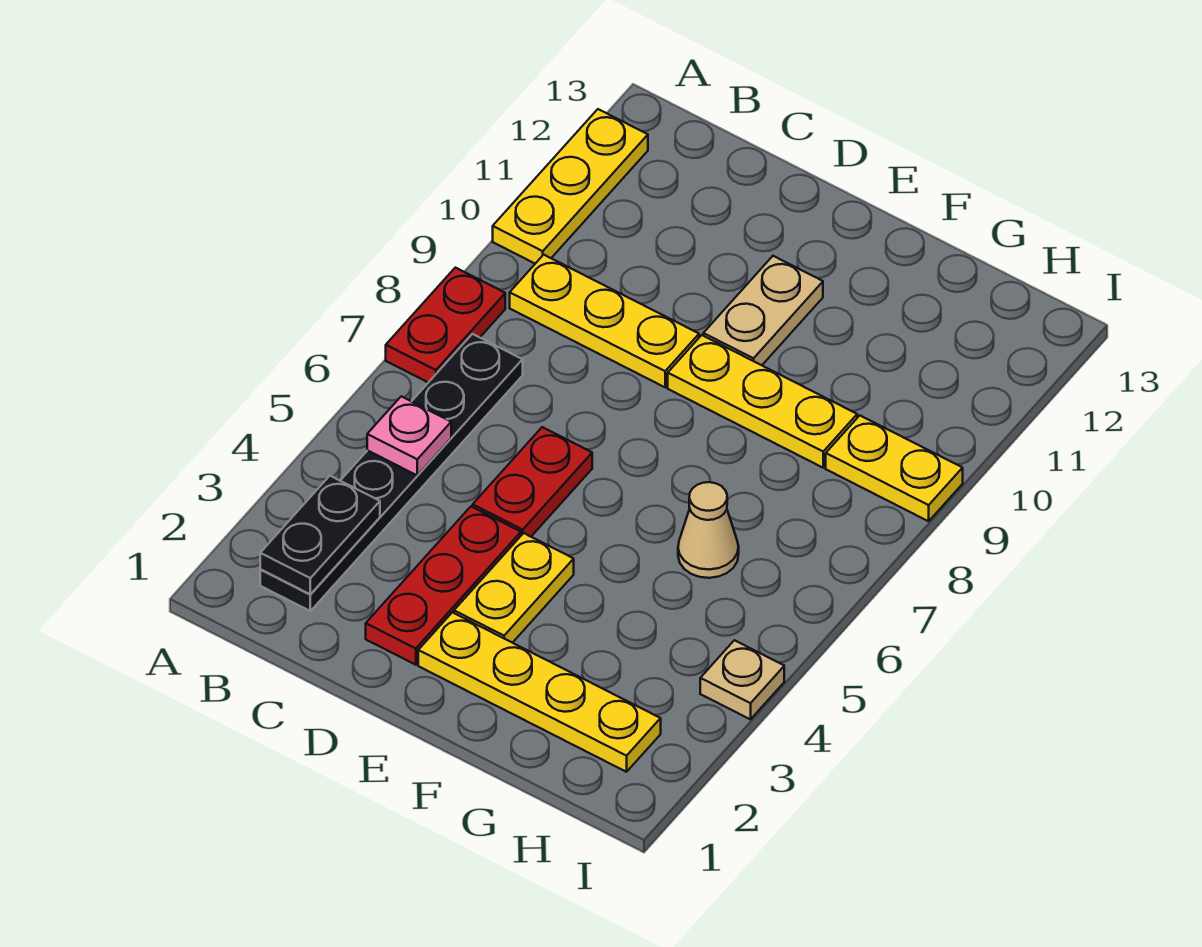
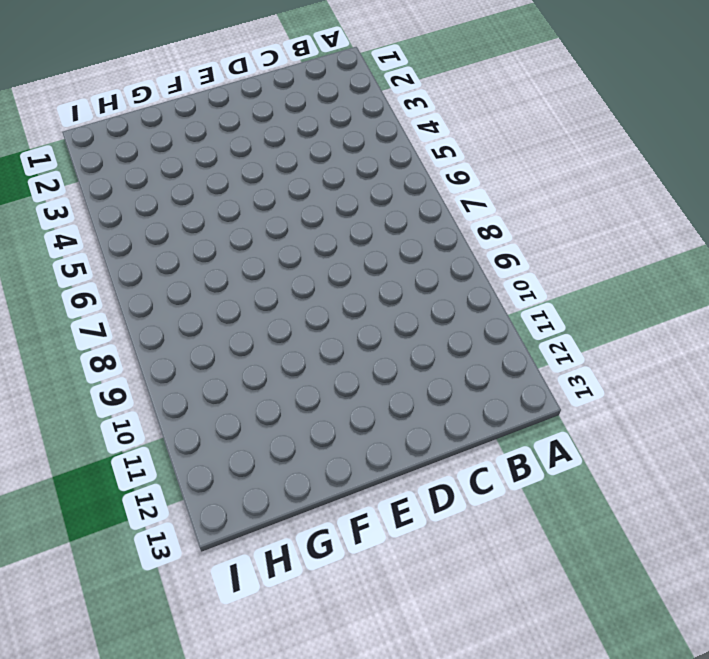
none -> red 1x2 plate [386,268,505,383]
none -> yellow 1x3 plate [493,109,648,264]
none -> black 1x6 plate [260,334,523,611]

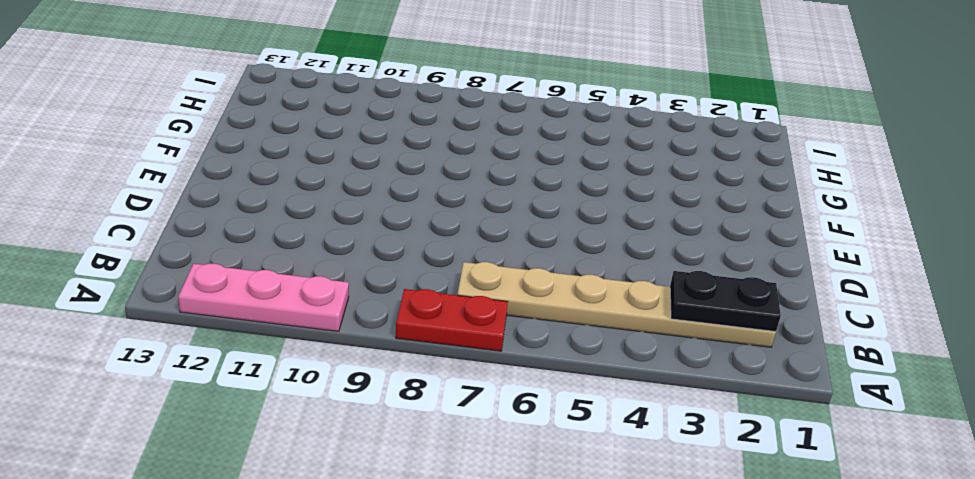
pink 1x3 plate [178,264,349,331] -> yellow 1x3 plate [493,109,648,264]
tan 1x6 plate [457,262,776,347] -> black 1x6 plate [260,334,523,611]
none -> yellow 1x3 plate [510,255,699,387]
none -> red 1x3 plate [366,507,521,665]
none -> red 1x2 plate [473,427,592,537]

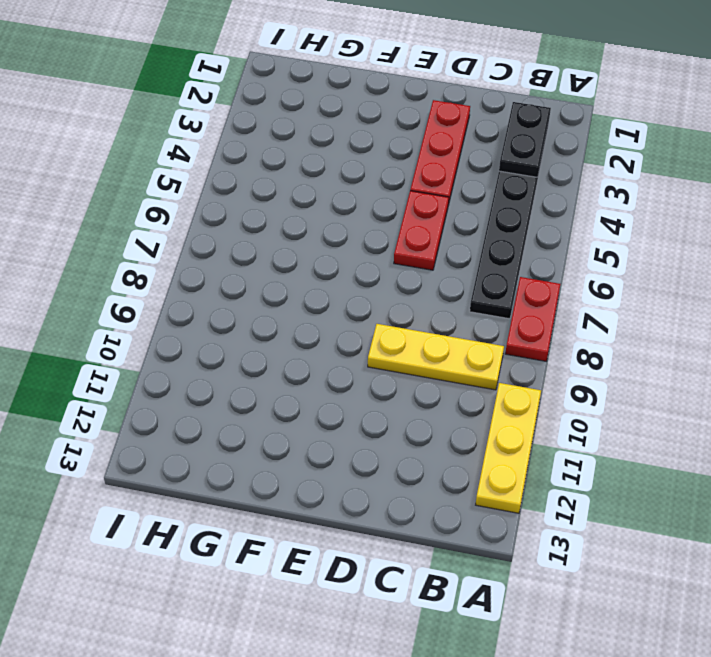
none -> yellow 1x4 plate [418,612,661,772]
none -> yellow 1x2 plate [454,533,574,643]
none -> yellow 1x3 plate [668,335,857,468]

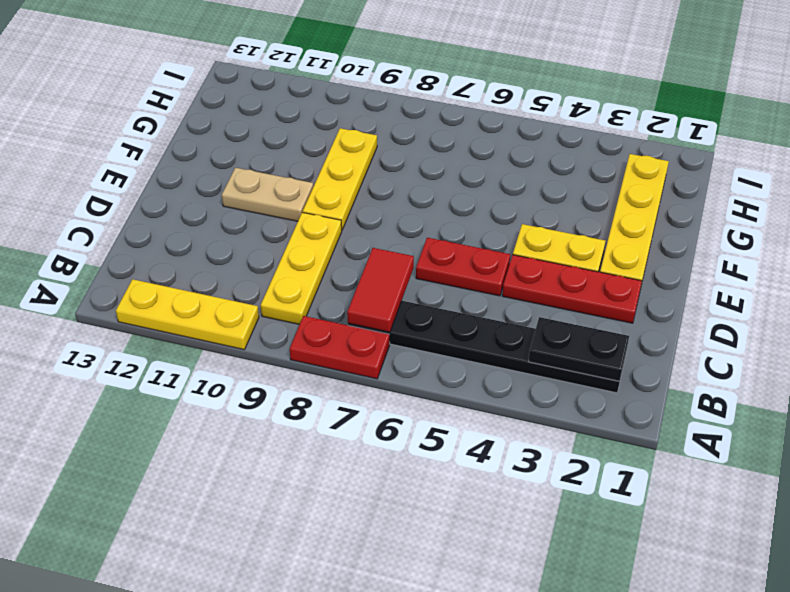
red 1x2 tile [347,248,414,332] -> none
none -> tan 1x1 cone [678,482,739,578]
none -> yellow 1x2 plate [826,416,963,521]
none -> tan 1x1 plate [700,640,784,719]

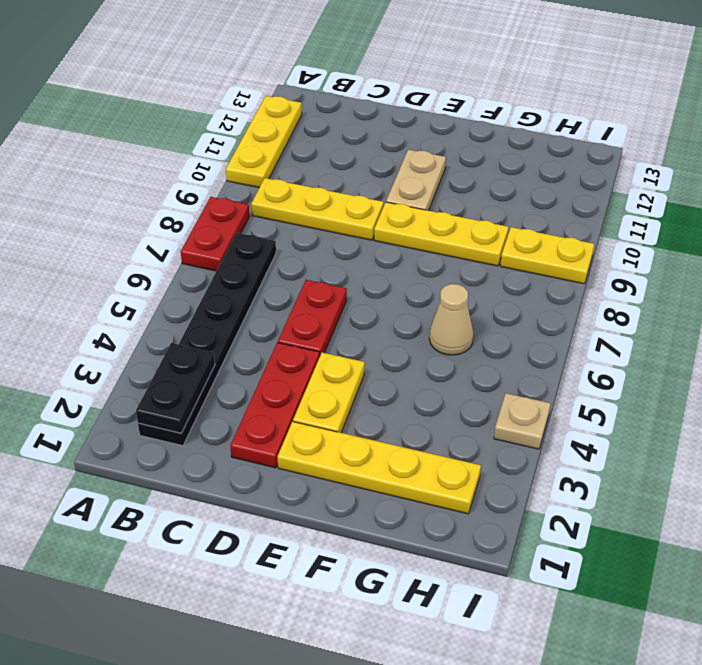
none -> pink 1x1 plate [367,396,451,476]

